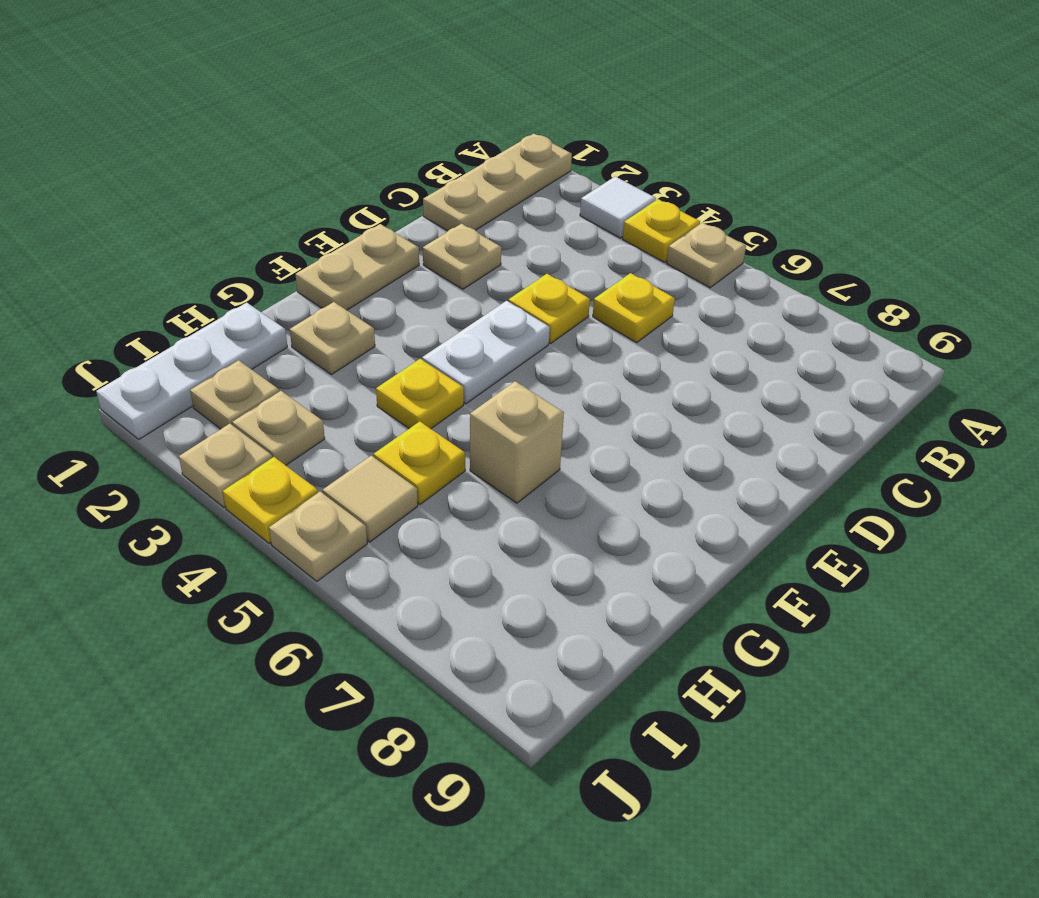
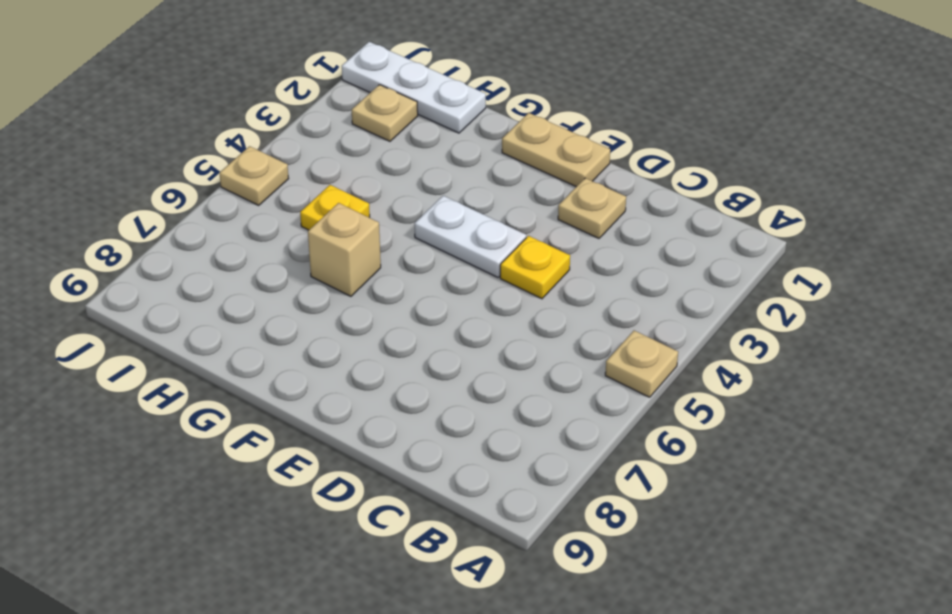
none -> tan 1x3 plate [423,134,572,231]
none -> white 1x1 tile [580,177,656,238]
none -> yellow 1x1 plate [623,199,700,262]

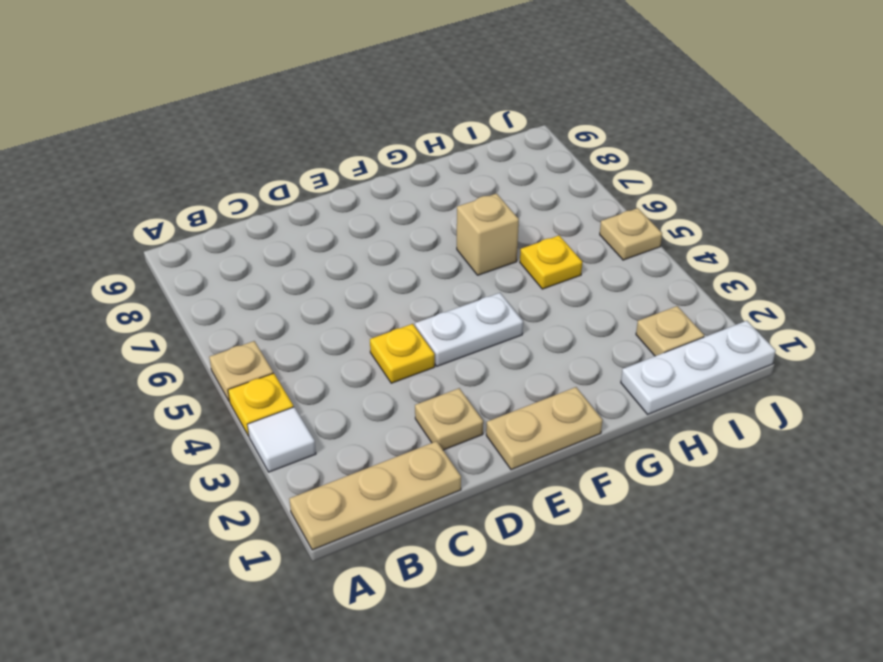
none -> yellow 1x1 plate [593,273,675,343]
none -> tan 1x1 plate [290,302,375,375]
none -> yellow 1x1 plate [376,359,464,429]

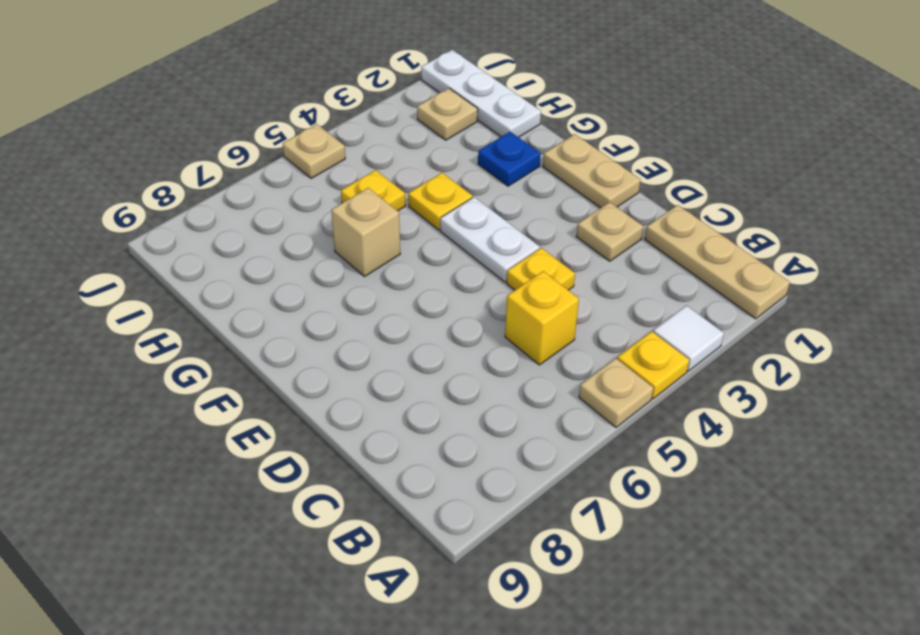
yellow 1x1 brick [505,271,579,365] -> yellow 1x1 plate [593,273,675,343]
blue 1x1 plate [478,132,541,186] -> tan 1x1 plate [290,302,375,375]
none -> tan 1x1 plate [232,391,325,465]
none -> tan 1x1 tile [323,456,418,542]
none -> tan 1x1 plate [179,424,272,507]

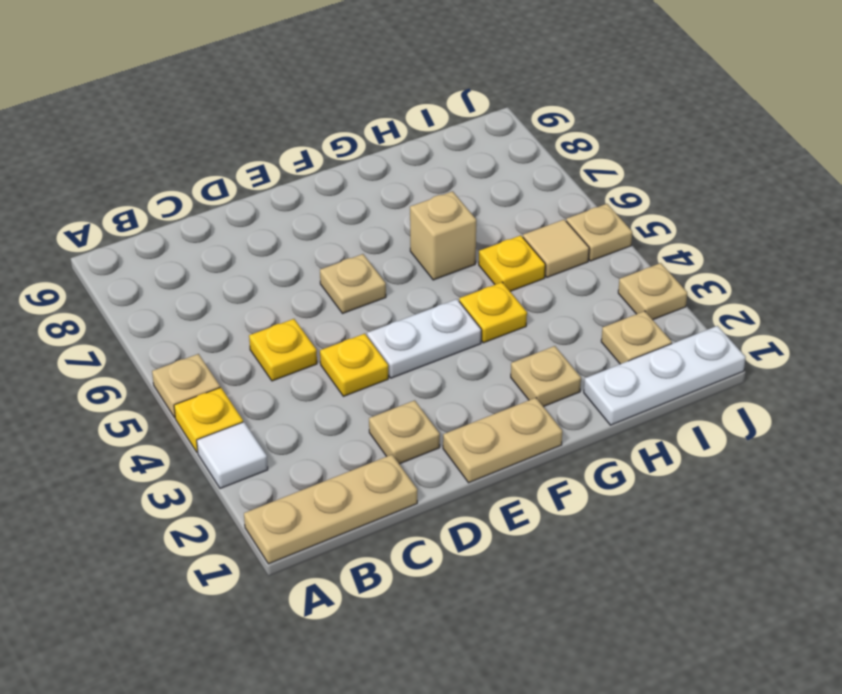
tan 1x1 plate [320,254,386,314] -> tan 1x1 plate moved to [232,391,325,465]
none -> yellow 1x1 plate [223,457,318,544]

